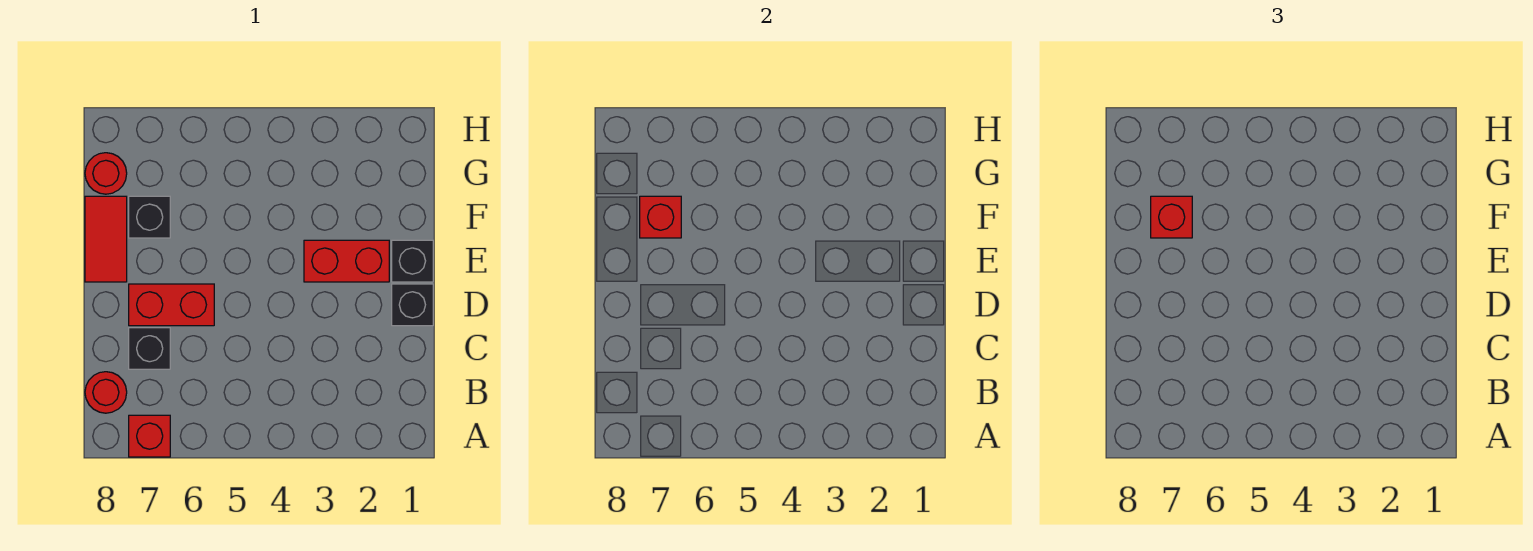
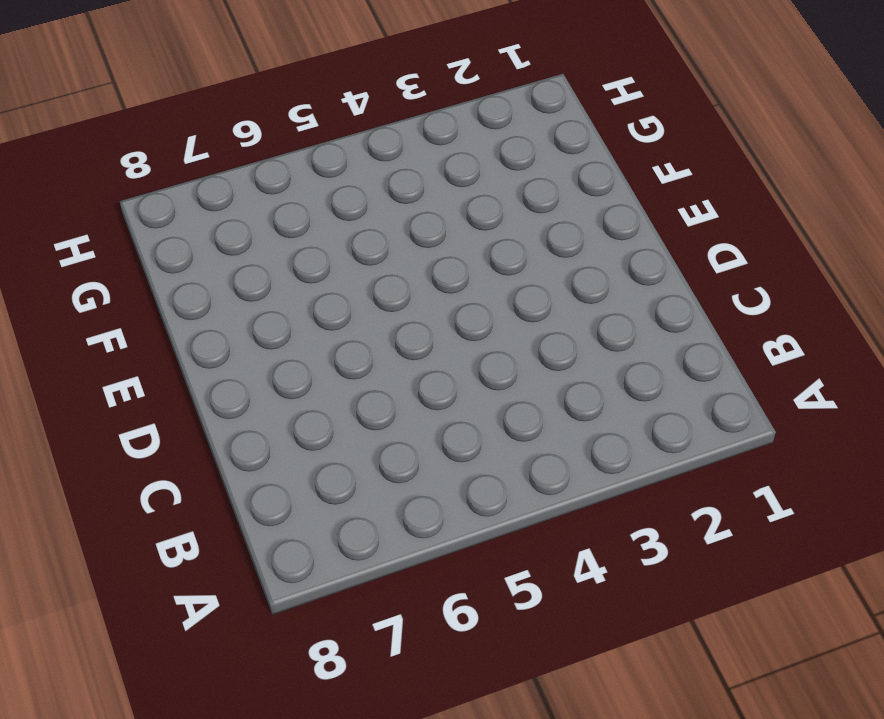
none -> red 1x1 brick [129,415,170,457]
none -> red 1x1 round brick [85,372,127,413]
none -> black 1x1 brick [129,328,170,369]

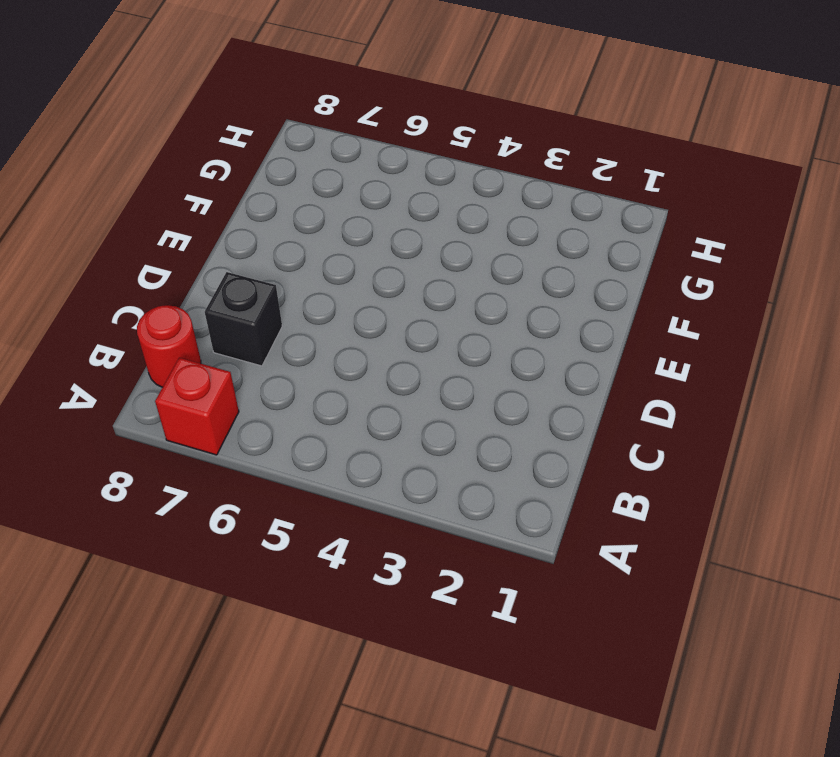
none -> black 1x1 brick [392,284,433,326]
none -> red 1x2 brick [129,284,214,326]
none -> black 1x1 brick [392,240,433,282]

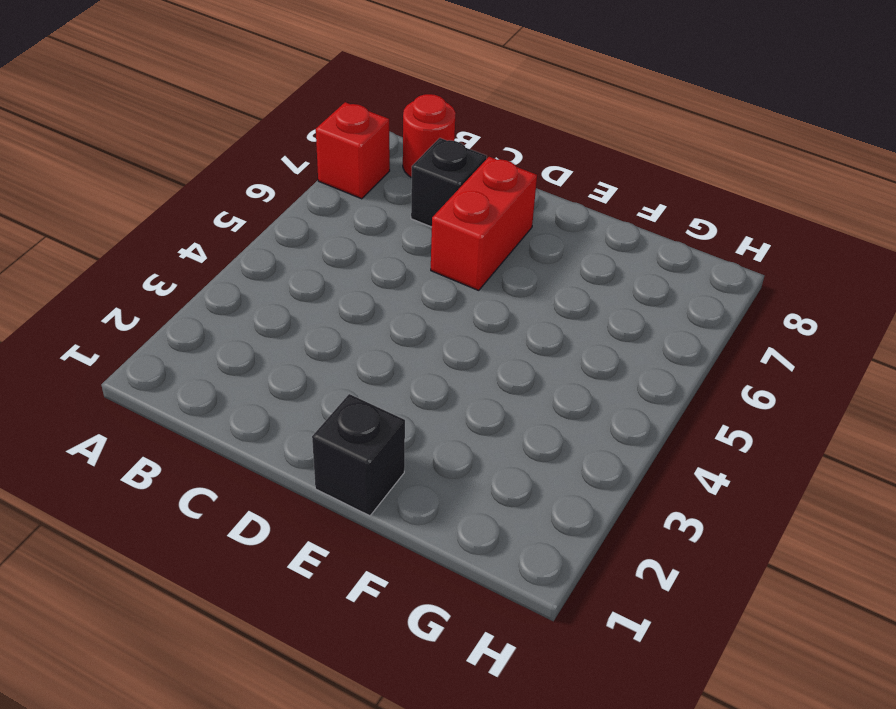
none -> black 1x1 brick [392,284,433,326]
none -> red 1x2 brick [304,240,389,282]
none -> red 1x2 tile [85,196,127,282]

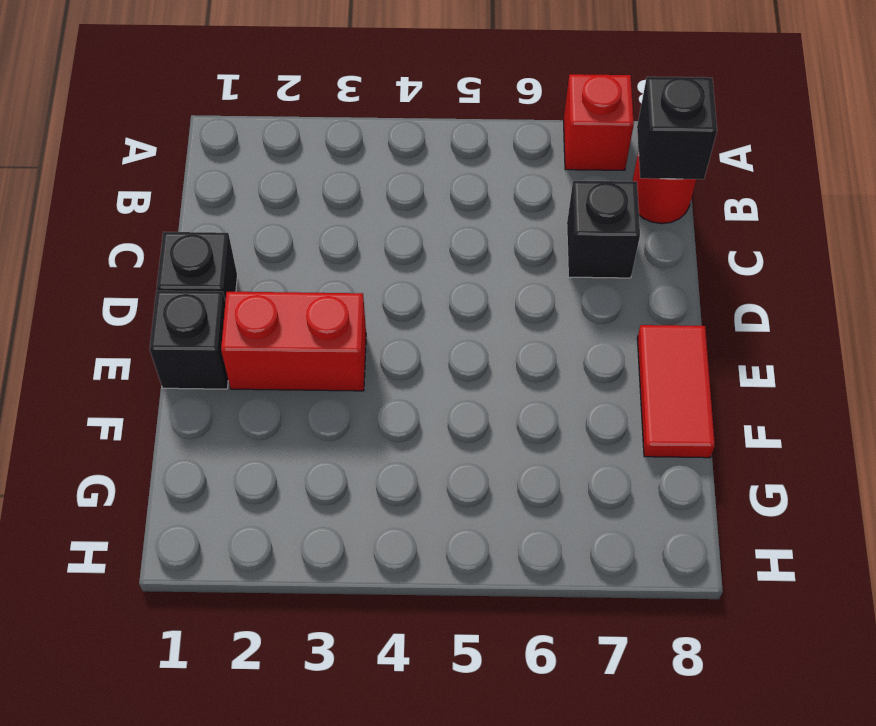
black 1x1 brick [637,77,717,179] -> black 1x1 brick moved to [129,196,170,238]
none -> red 1x2 brick [129,284,214,326]
none -> red 1x1 round brick [85,153,127,194]
none -> red 1x1 brick [640,196,681,238]

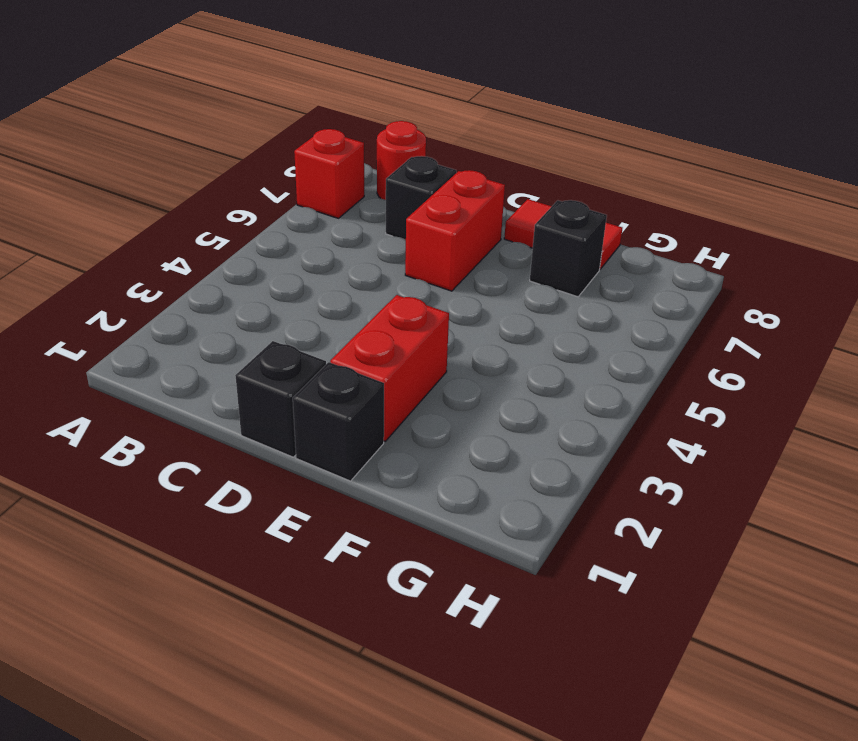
none -> red 1x1 round brick [85,153,127,194]
none -> red 1x1 brick [640,196,681,238]
none -> red 1x1 brick [1151,196,1192,238]

